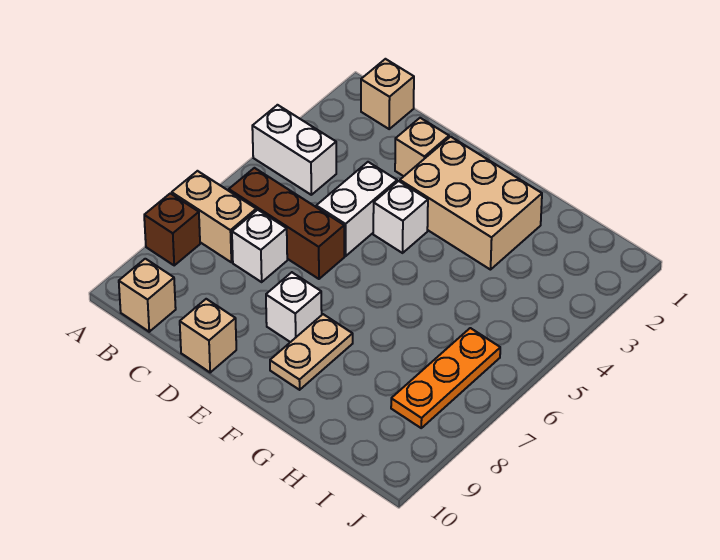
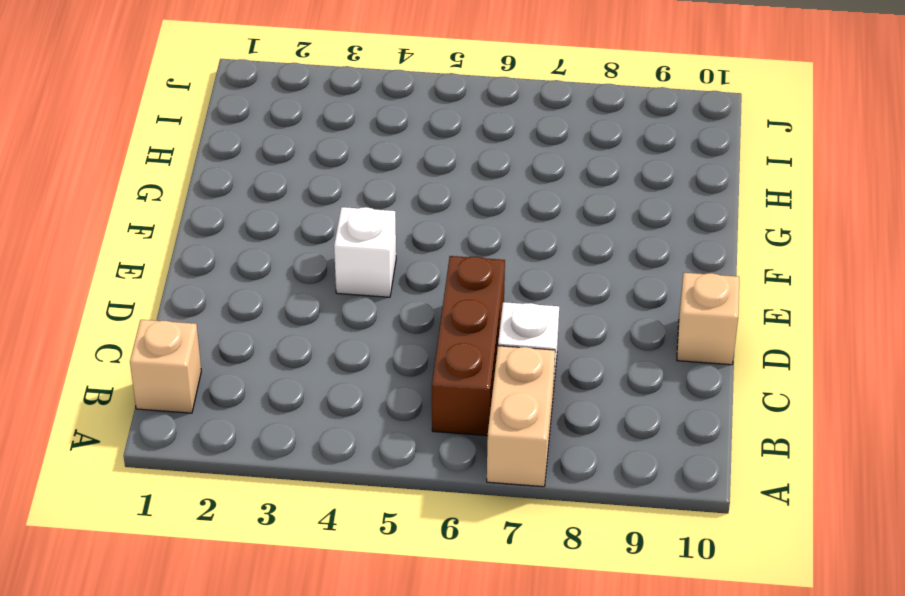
none -> white 1x2 brick [252,105,336,195]
none -> brown 1x1 brick [144,193,200,265]
none -> tan 1x1 brick [119,259,176,332]

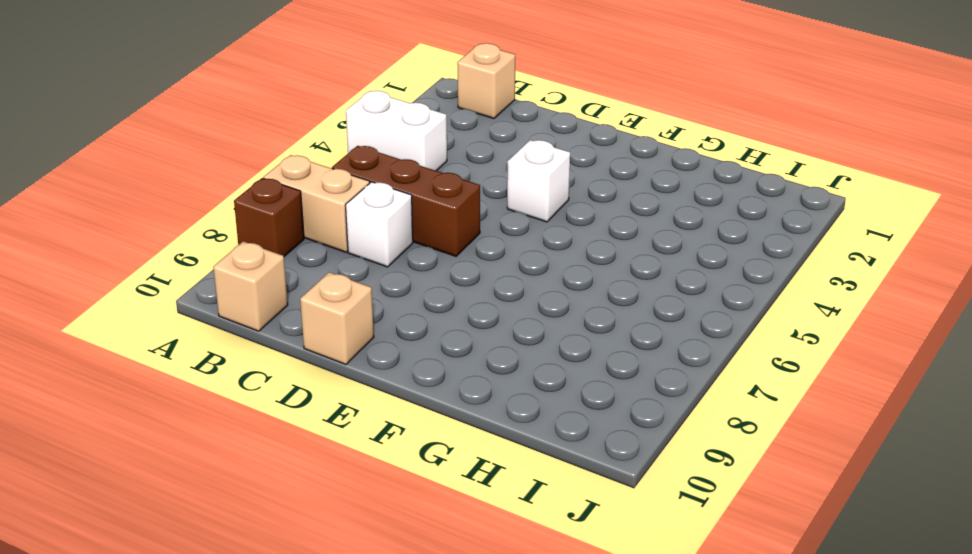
none -> tan 1x1 brick [395,118,449,176]
none -> white 1x2 brick [316,162,397,256]
none -> tan 2x3 brick [400,137,542,270]

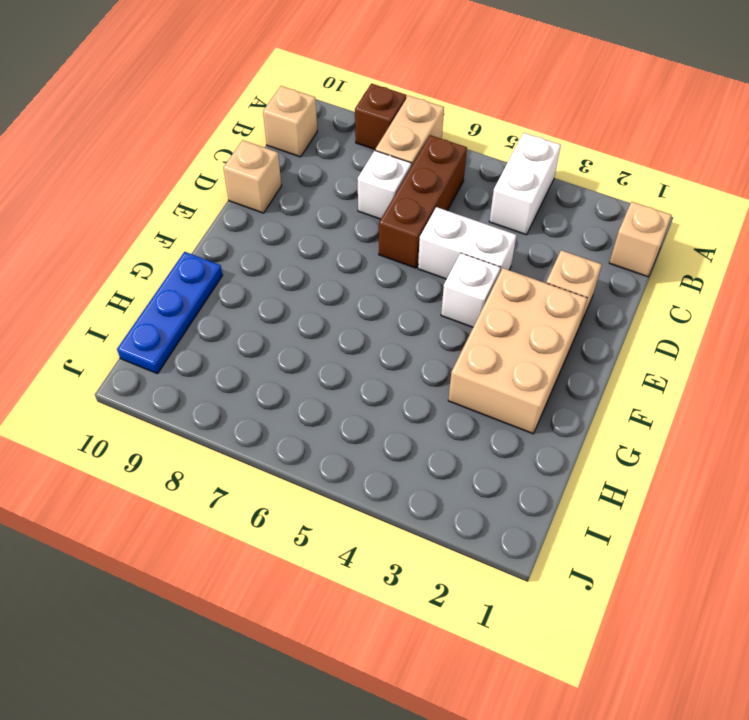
blue 1x3 plate [117,252,223,374] -> none
none -> white 1x1 brick [266,272,322,342]
none -> tan 1x2 plate [270,314,353,390]
none -> orange 1x3 plate [391,328,500,428]

